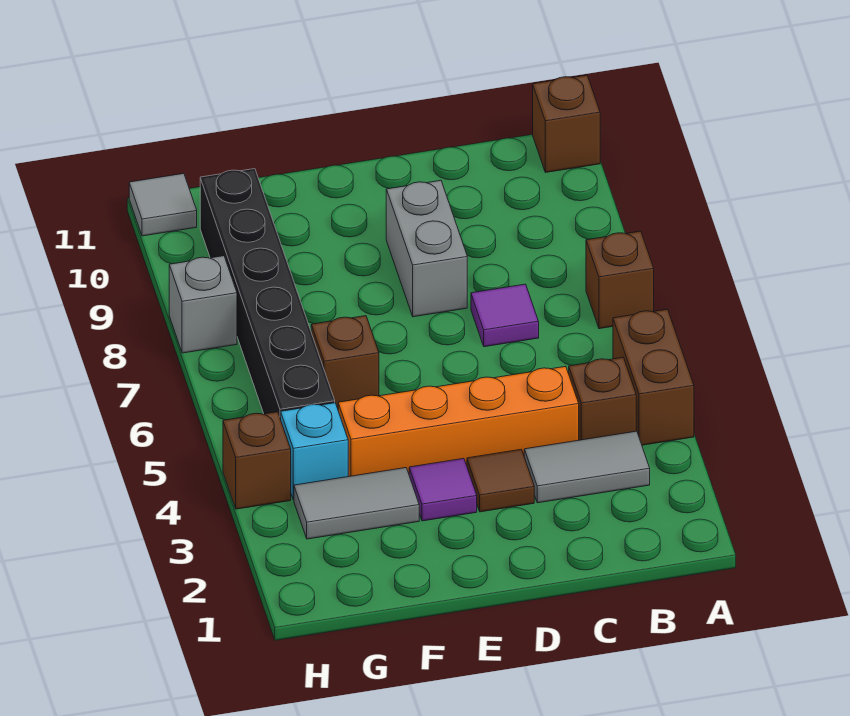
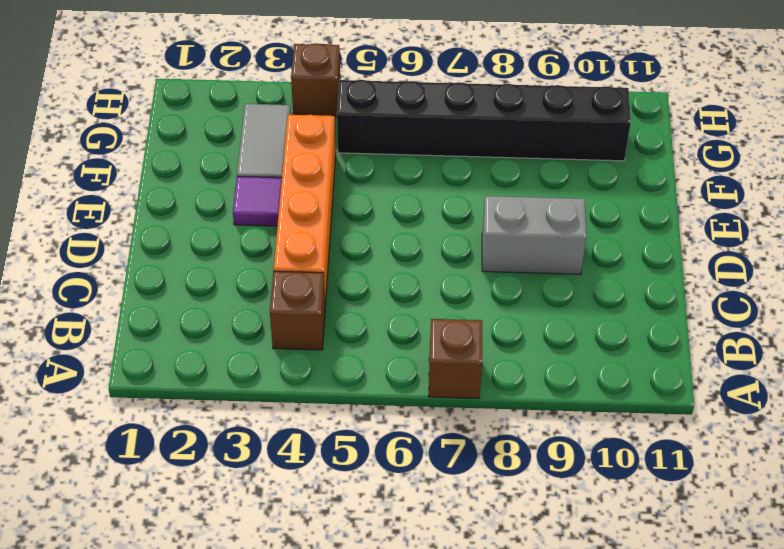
none -> brown 1x2 brick [613,309,694,445]
none -> brown 1x1 brick [533,75,600,172]
none -> grey 1x2 tile [524,431,650,503]

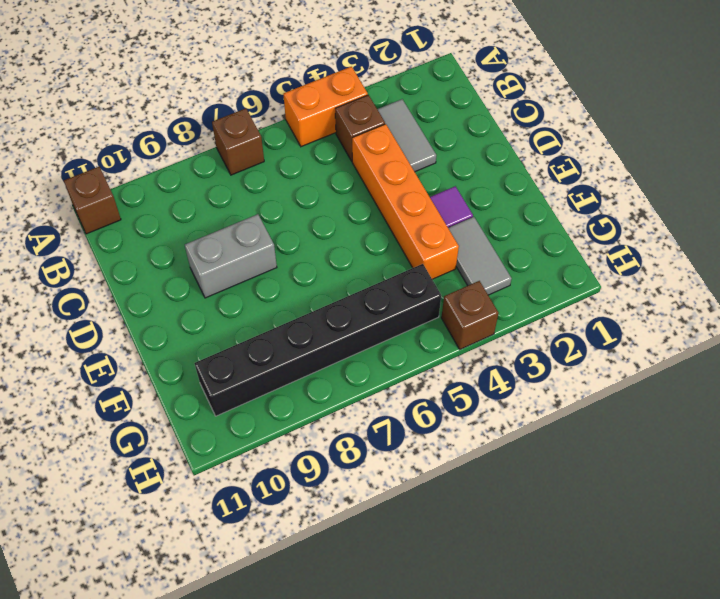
orange 1x2 brick [284,67,368,147] -> brown 1x2 brick [613,309,694,445]
none -> purple 1x1 tile [471,284,539,347]
none -> brown 1x1 tile [467,449,534,512]
none -> brown 1x1 brick [311,316,379,409]

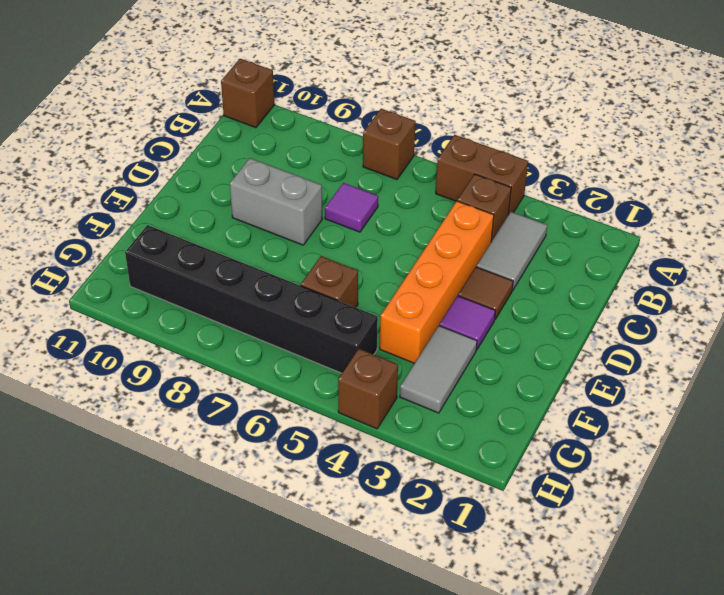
none -> cyan 1x1 brick [281,403,348,500]
none -> grey 1x1 brick [169,256,237,353]
none -> grey 1x1 tile [129,173,197,236]

